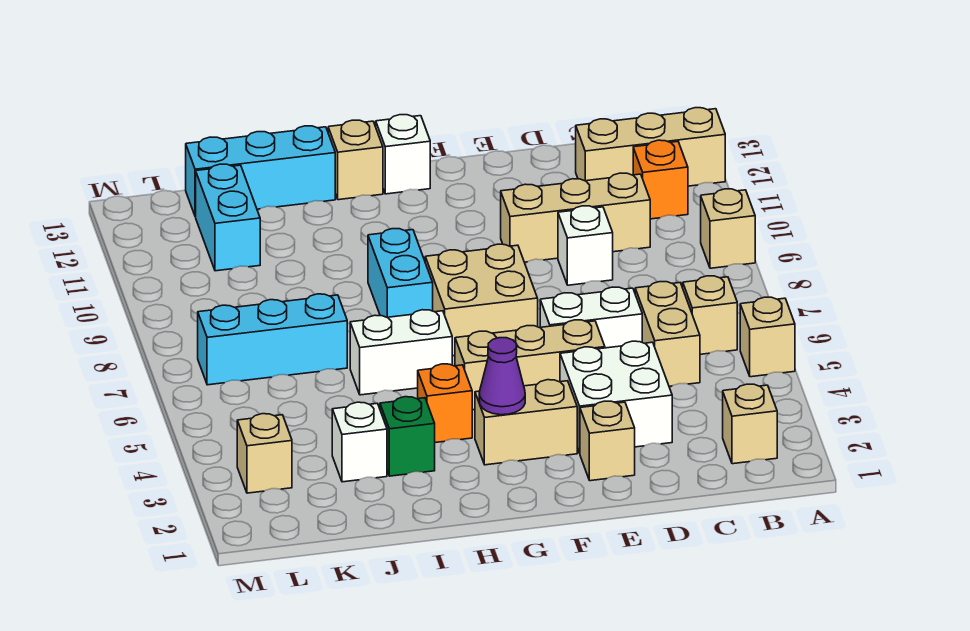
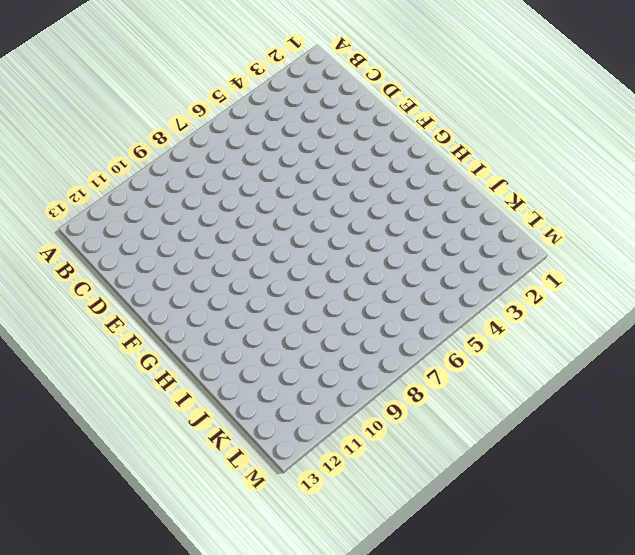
none -> tan 1x1 brick [740,297,795,377]
none -> tan 1x1 brick [701,189,755,268]
none -> tan 1x3 brick [576,108,725,186]

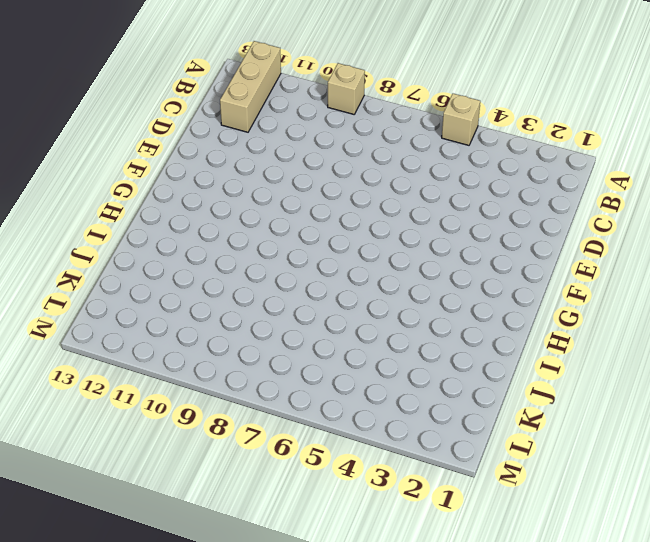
none -> tan 1x1 brick [723,384,777,464]
none -> tan 1x1 brick [683,276,737,354]
none -> orange 1x1 brick [633,140,688,219]

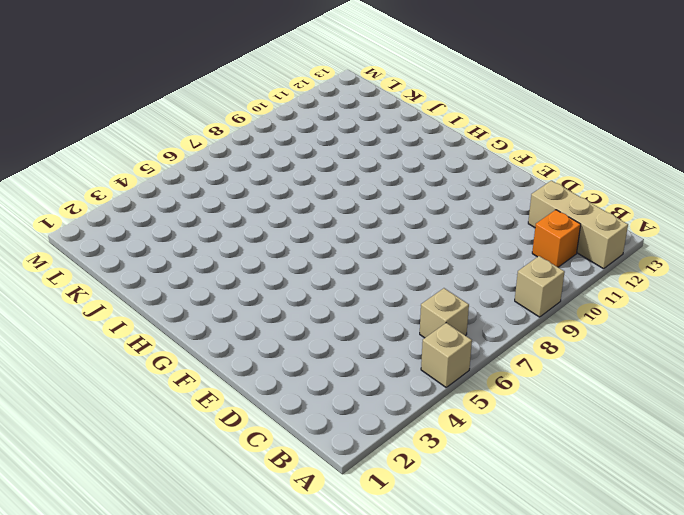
none -> tan 1x1 brick [723,384,777,464]
none -> tan 1x2 brick [635,282,700,386]
none -> tan 1x3 brick [501,173,650,262]

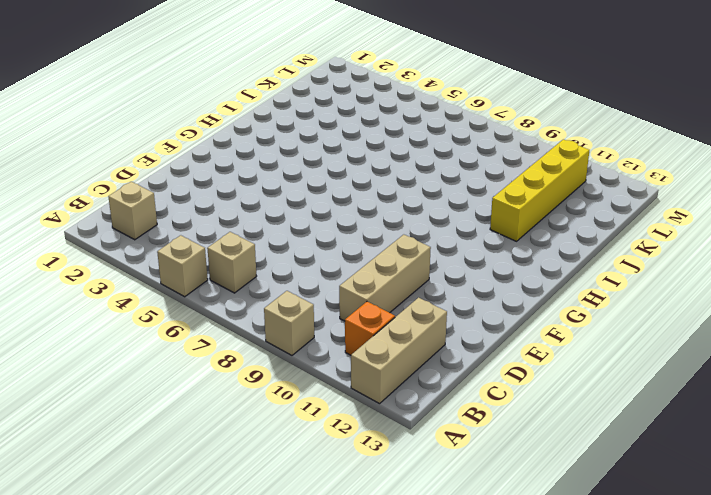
yellow 1x4 brick [490,139,589,241] -> cyan 1x2 brick [196,164,260,271]
none -> tan 1x2 brick [635,282,700,386]
none -> white 2x2 brick [560,341,672,453]
none -> white 1x2 brick [540,287,642,348]

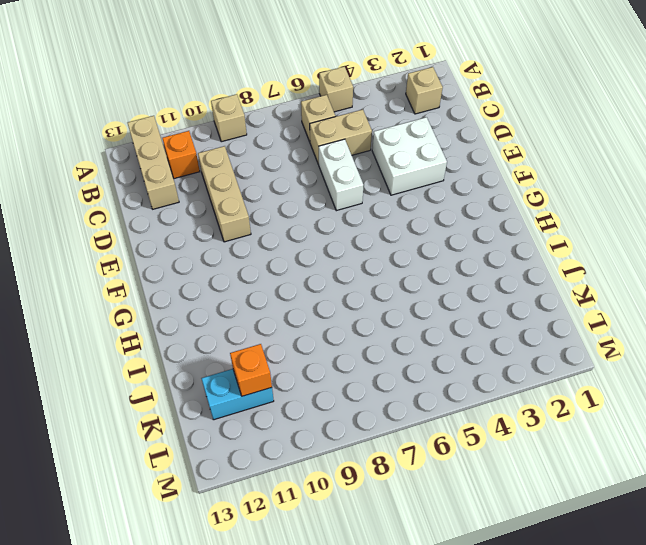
orange 1x1 brick [230,344,272,396] -> orange 1x1 brick moved to [418,364,472,443]
none -> white 1x1 brick [558,206,613,285]
none -> tan 1x1 brick [580,401,635,481]
none -> tan 1x3 brick [455,320,605,410]

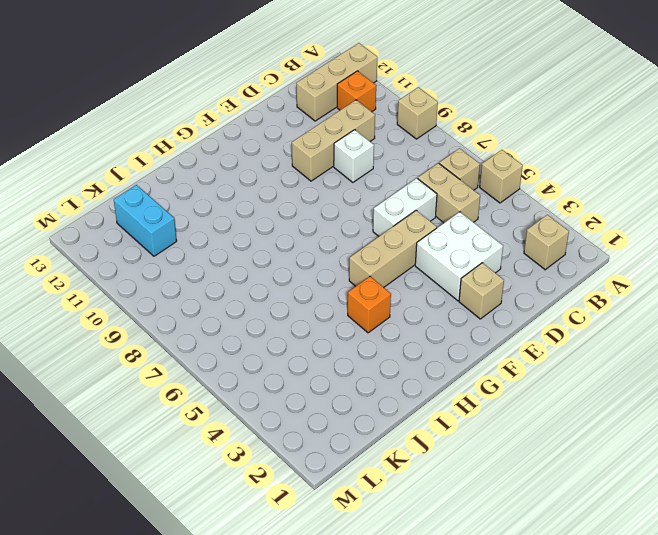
none -> tan 1x2 brick [475,380,577,465]
none -> tan 2x2 brick [425,244,538,356]
none -> white 1x1 brick [376,115,430,194]

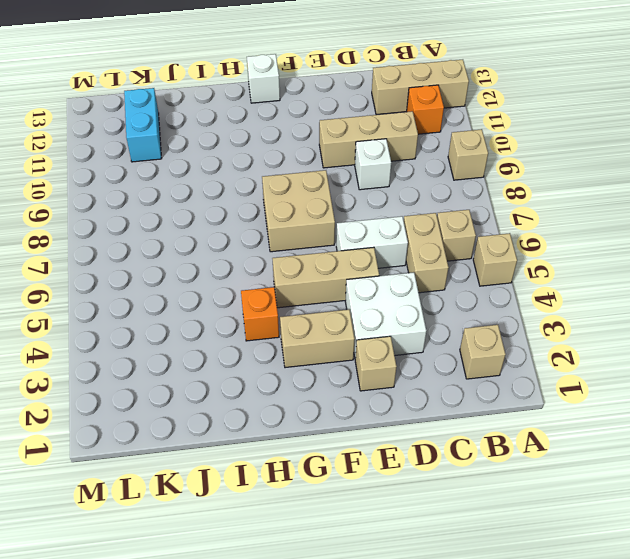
none -> white 1x2 brick [350,310,452,395]
none -> cyan 1x2 brick [368,229,433,317]
none -> tan 1x1 brick [328,120,383,200]

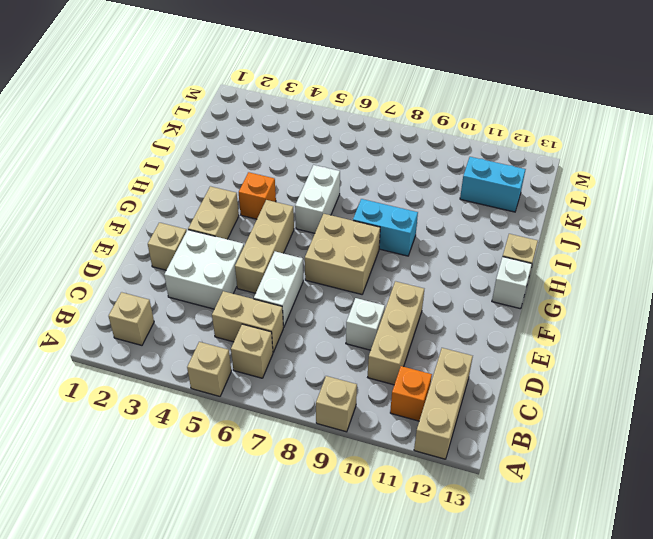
none -> green 1x1 brick [380,397,435,476]
none -> cyan 1x3 brick [186,126,335,217]
none -> white 1x1 brick [332,402,387,482]

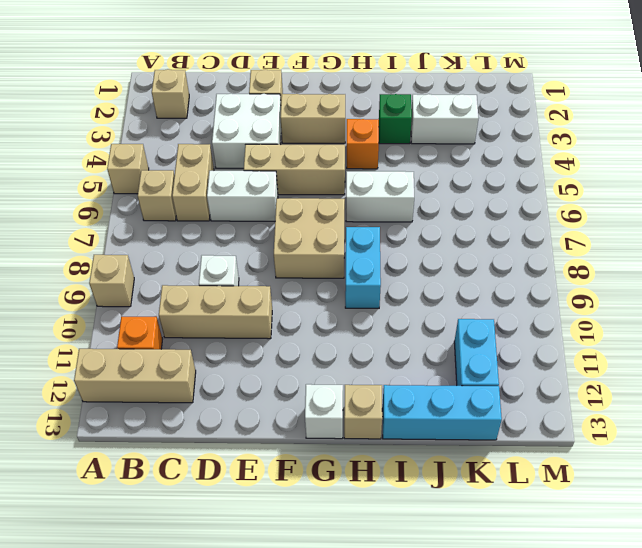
white 1x2 brick [411,94,478,144] -> white 1x1 brick [332,402,387,482]
none -> cyan 1x3 brick [198,294,347,385]
none -> tan 1x1 brick [237,414,292,493]
none -> purple 1x1 cone [479,338,525,415]

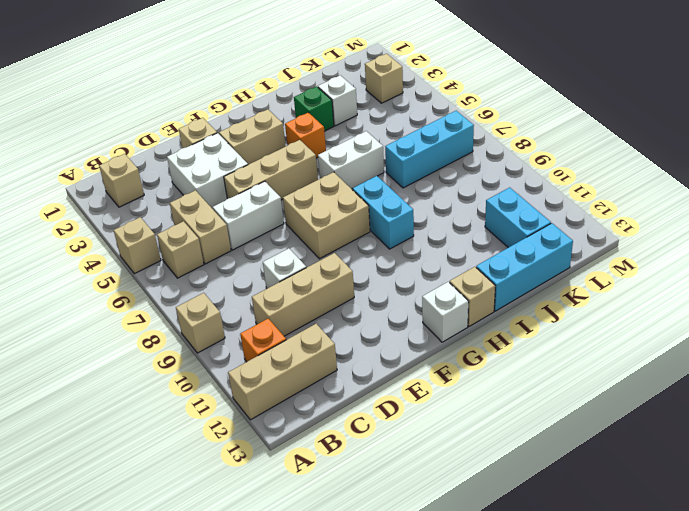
none -> purple 1x1 cone [479,338,525,415]

